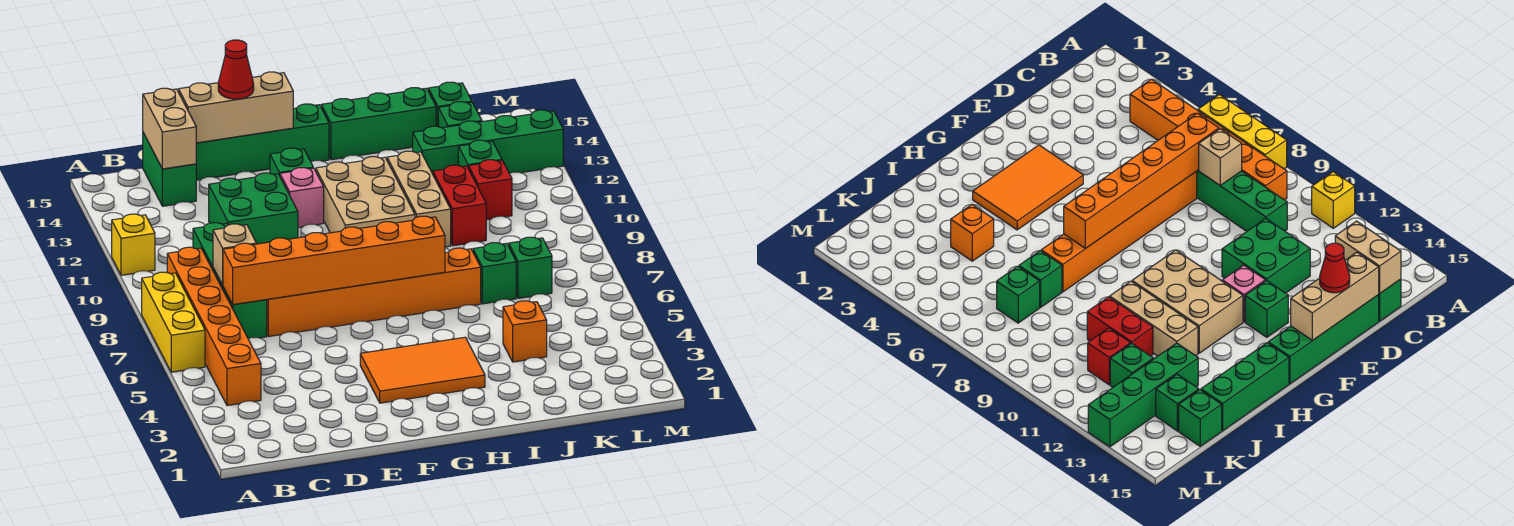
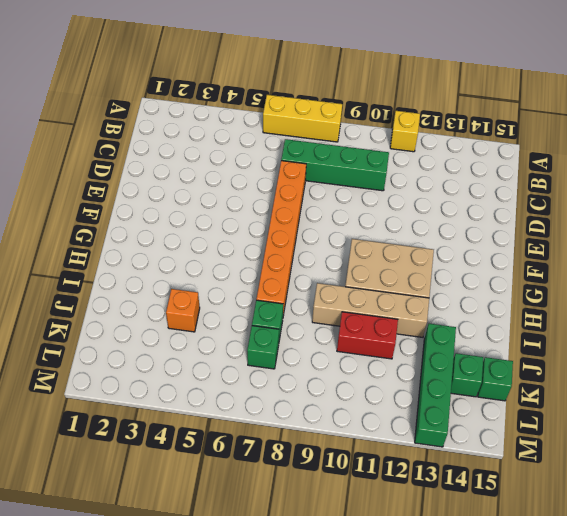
tan 1x4 brick [312,283,429,337] -> tan 1x3 brick [387,151,451,247]
none -> orange 1x6 brick [167,247,261,406]
none -> green 1x2 brick [143,133,196,206]
none -> green 2x2 brick [209,173,298,244]

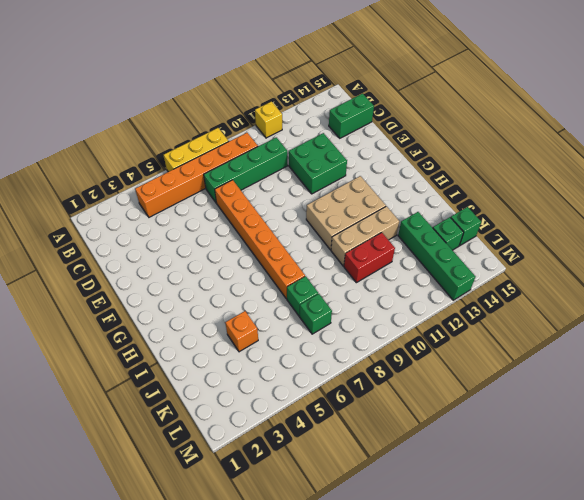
none -> green 1x4 brick [196,104,329,180]
none -> orange 2x3 tile [360,337,485,403]
none -> pink 1x1 brick [280,168,324,227]

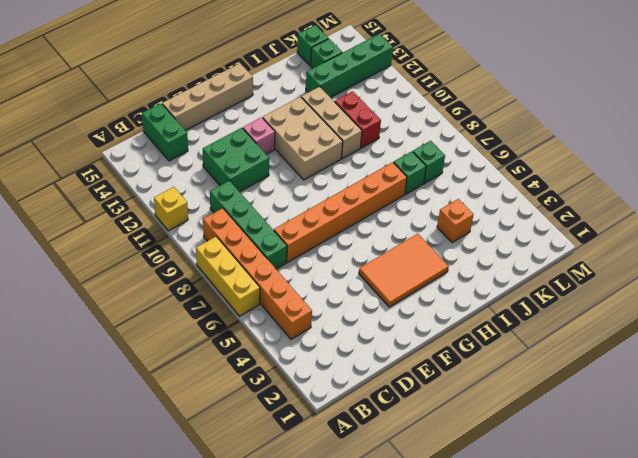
tan 1x4 brick [162,63,253,130] -> green 1x4 brick [196,104,329,180]
none -> green 1x1 brick [270,148,313,176]
none -> green 1x3 brick [321,88,436,160]
none -> red 1x1 brick [469,160,512,220]

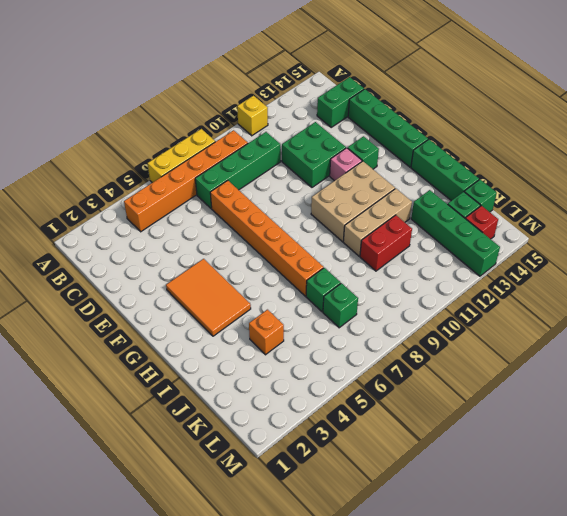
red 1x1 brick [465,206,498,239] -> red 1x1 brick moved to [469,160,512,220]
none -> green 1x1 brick [458,140,502,169]
none -> orange 1x6 brick [223,216,445,305]
none -> tan 1x1 brick [213,224,257,285]

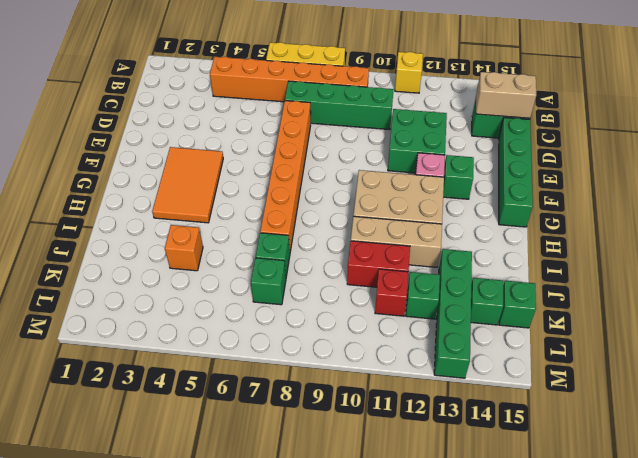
none -> green 1x3 brick [321,88,436,160]
none -> orange 1x6 brick [223,216,445,305]
none -> tan 1x1 brick [213,224,257,285]

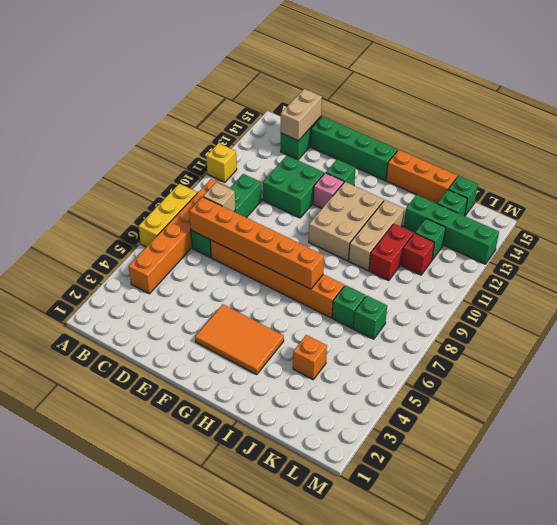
orange 1x3 brick [386,150,457,204] -> green 1x3 brick [321,88,436,160]
none -> tan 1x3 brick [179,72,293,143]
none -> red 1x1 cone [218,40,254,99]

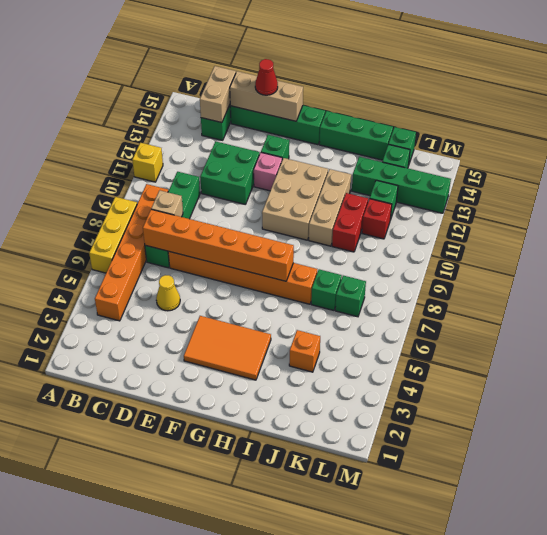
yellow 1x1 cone [156,275,180,311] -> none

